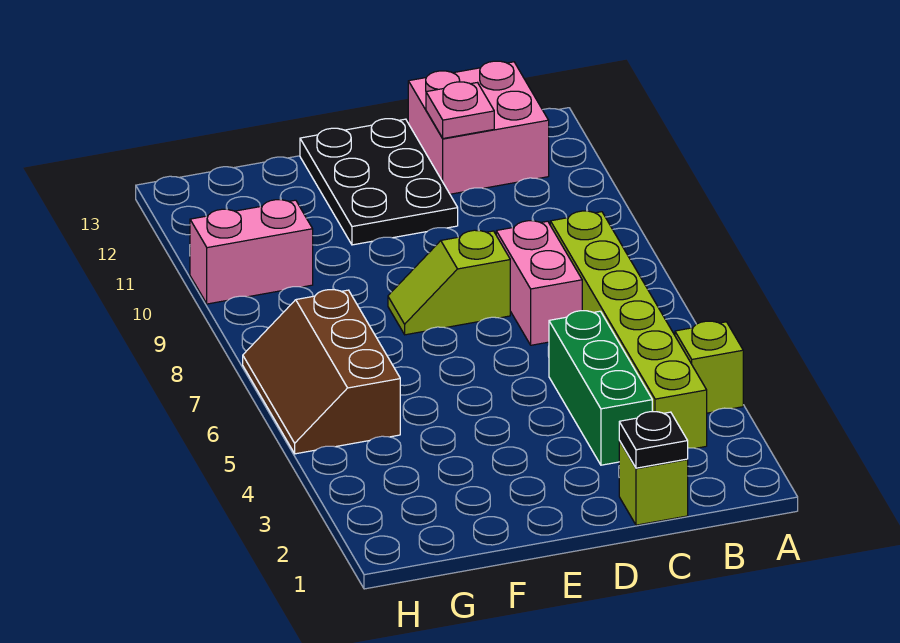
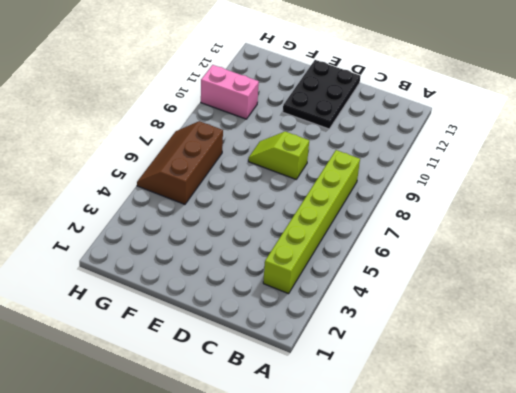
none -> lime 1x1 brick [675,321,743,413]
none -> pink 2x2 brick [408,61,549,194]
none -> lime 1x1 brick [619,441,688,525]

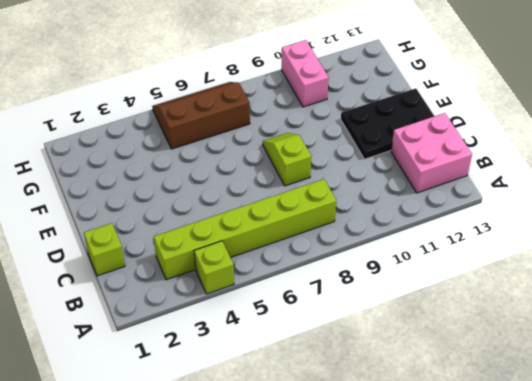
none -> green 1x3 brick [549,311,652,465]
none -> pink 1x2 brick [496,221,582,345]
none -> black 1x1 plate [619,412,688,468]

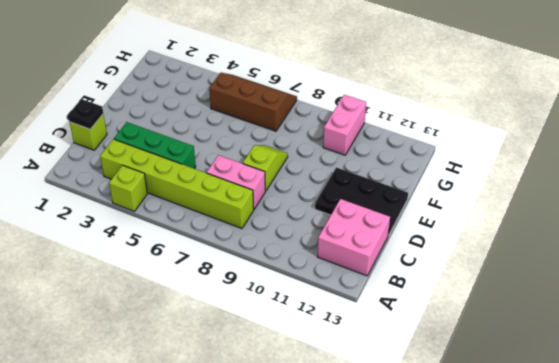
none -> pink 1x1 plate [426,82,494,138]

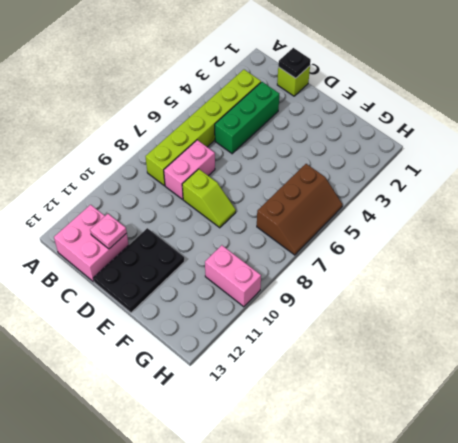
none -> lime 1x1 brick [675,321,743,413]

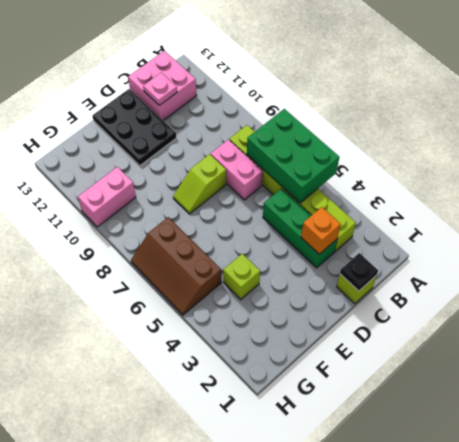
green 2x3 brick [247,109,339,203] -> none
orange 1x1 brick [301,207,341,254] -> none
lime 1x1 brick [223,254,260,300] -> lime 1x1 brick moved to [675,321,743,413]

